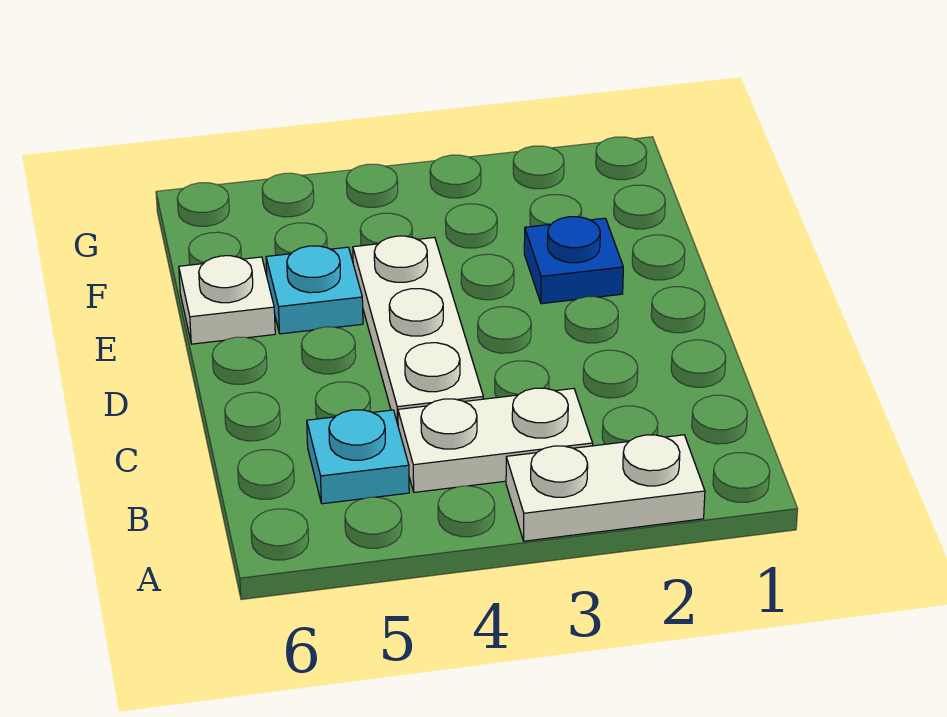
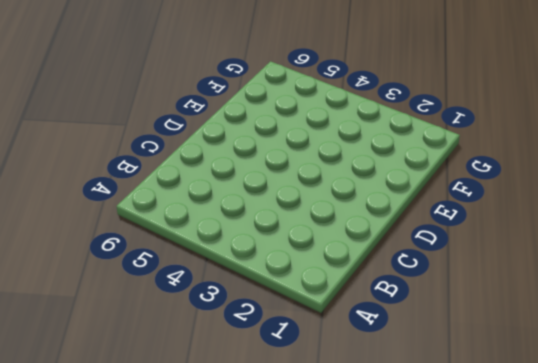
none -> white 1x2 plate [506,435,705,541]
none -> white 1x2 plate [398,388,593,492]

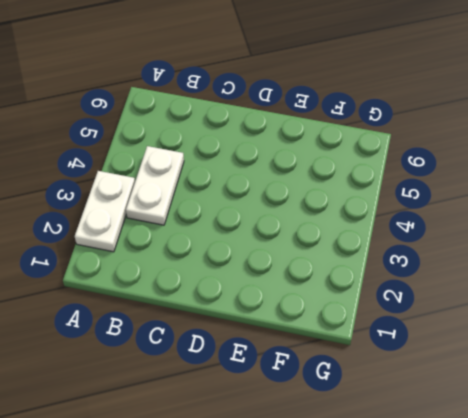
none -> cyan 1x1 plate [307,410,409,504]
none -> white 1x3 plate [353,236,483,424]

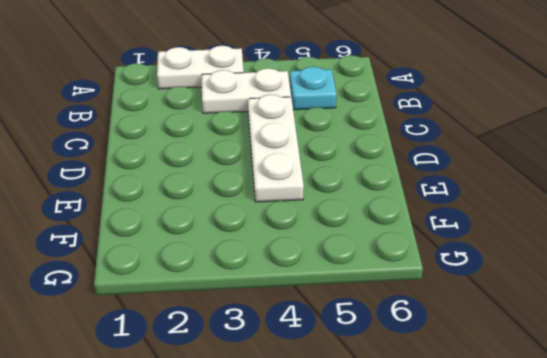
none -> blue 1x1 plate [524,217,623,304]
none -> cyan 1x1 plate [266,246,363,334]

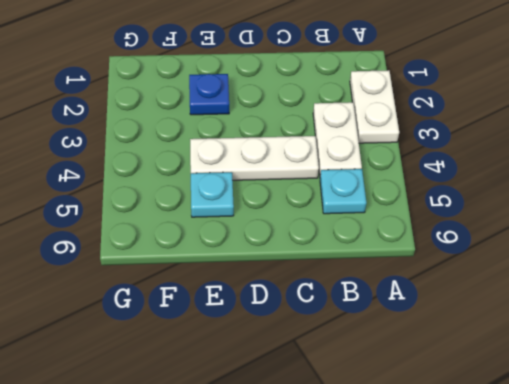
none -> white 1x1 plate [179,256,275,344]

